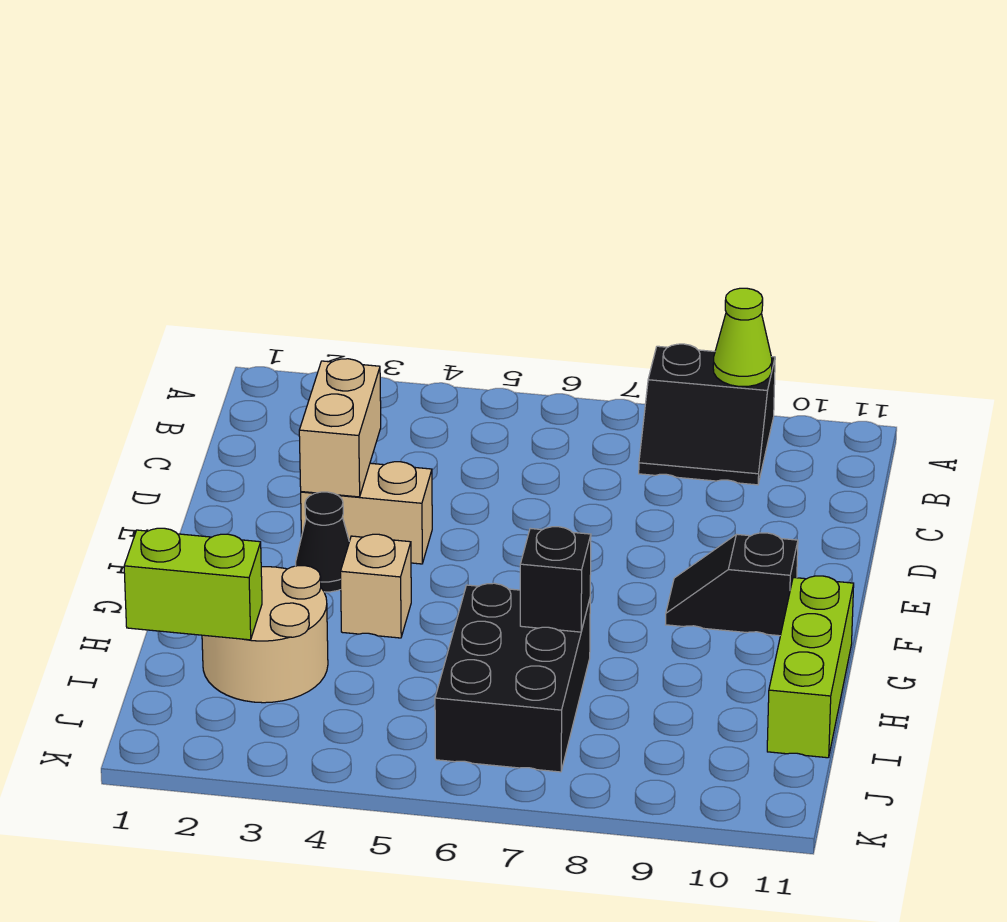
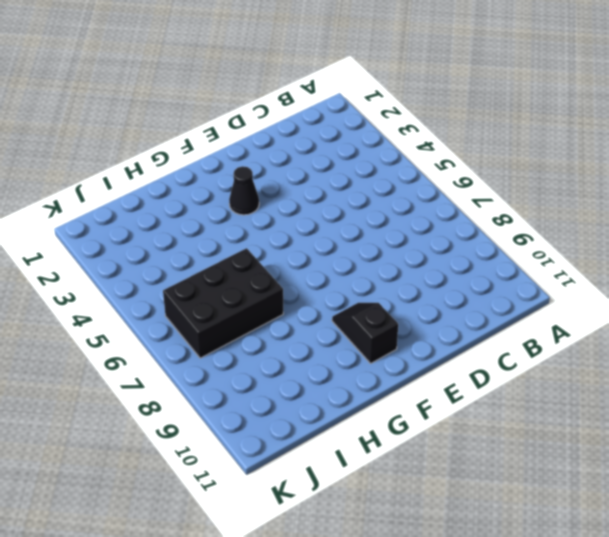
none -> black 2x2 slope [639,344,775,485]
none -> tan 1x2 brick [301,462,432,564]
none -> tan 1x1 brick [341,534,411,638]

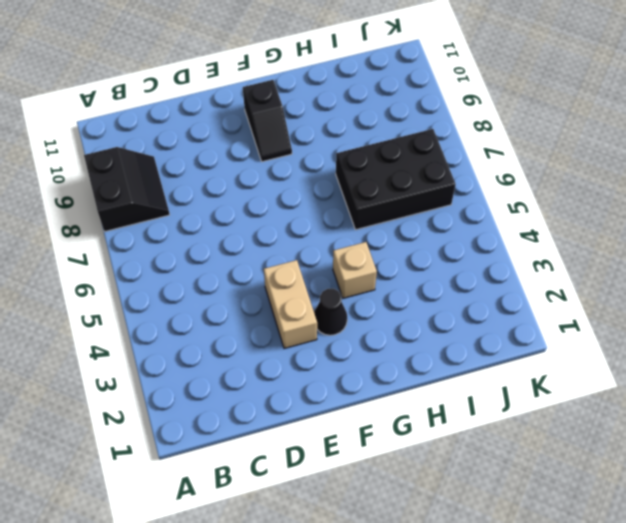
none -> lime 1x3 brick [767,576,854,758]
none -> tan 2x2 round brick [202,566,328,703]
none -> lime 1x1 cone [713,288,772,386]

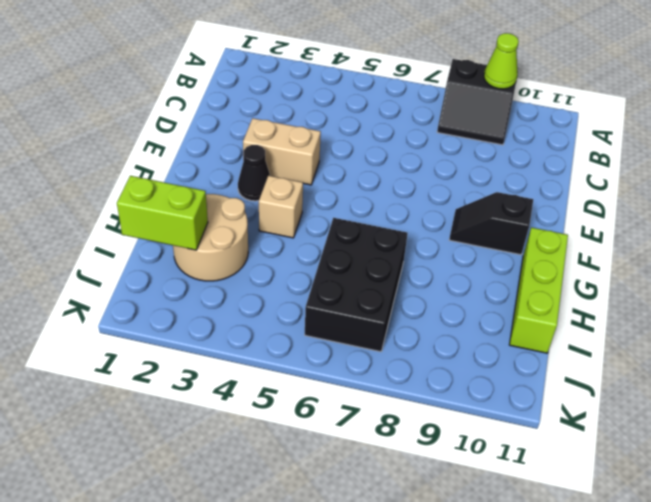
none -> tan 1x2 brick [299,359,381,497]
none -> black 1x1 brick [520,527,591,632]

